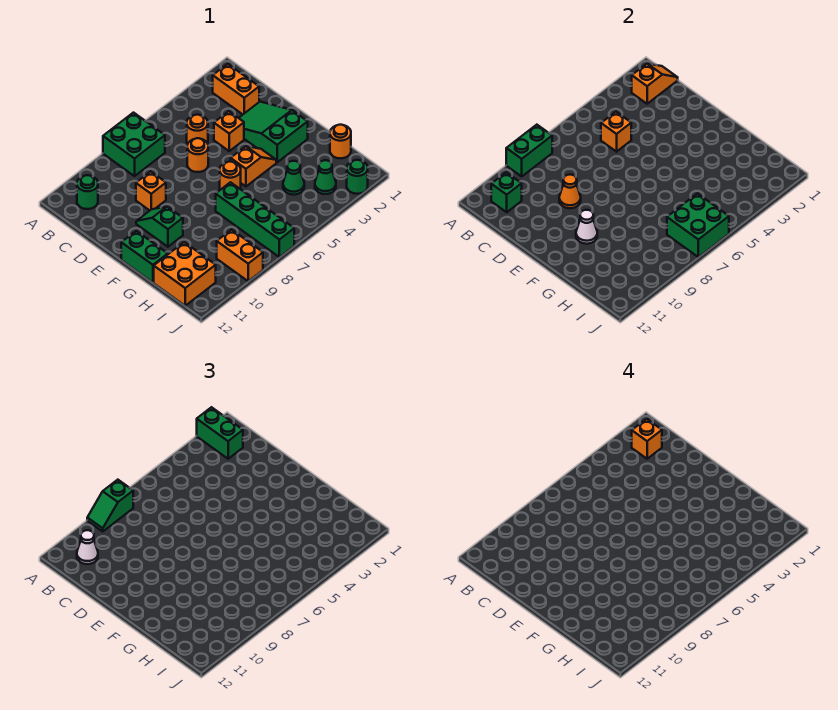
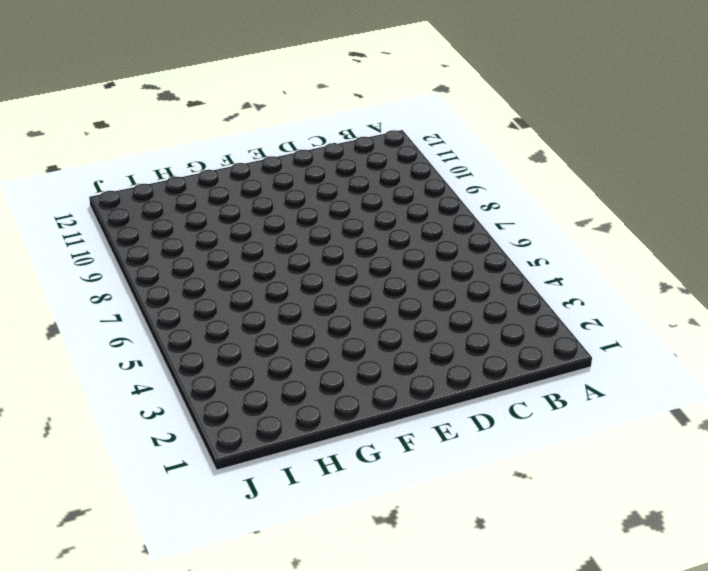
none -> green 2x2 brick [103,113,165,176]
none -> orange 1x2 brick [213,64,259,114]
none -> green 1x1 round brick [77,175,98,209]
none -> orange 1x1 round brick [187,115,208,144]

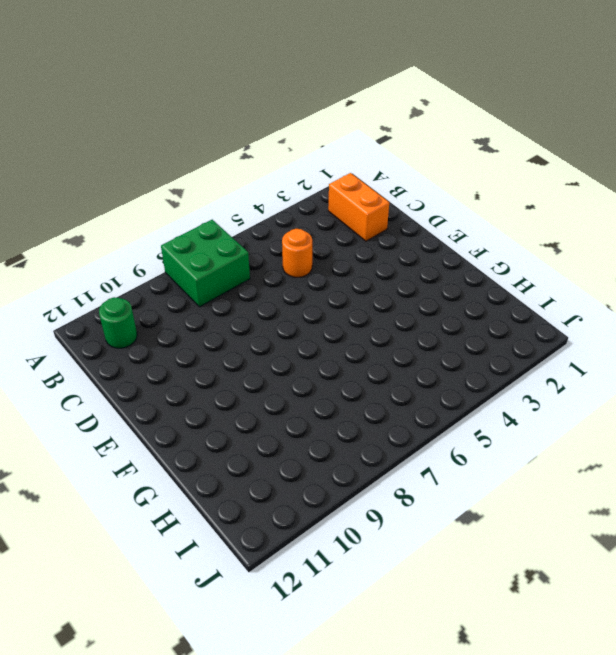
none -> green 2x3 slope [239,102,308,162]
none -> orange 1x1 brick [214,111,244,151]
none -> orange 1x1 round brick [187,138,208,172]
none -> orange 1x1 brick [136,172,166,210]

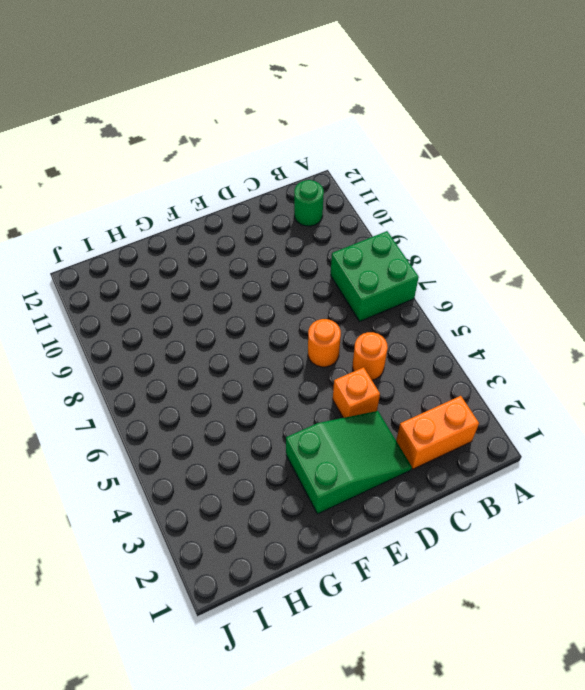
none -> orange 1x1 brick [136,172,166,210]
none -> green 1x2 slope [136,207,183,247]
none -> orange 1x2 slope [231,146,276,186]
none -> orange 1x1 round brick [220,162,241,190]

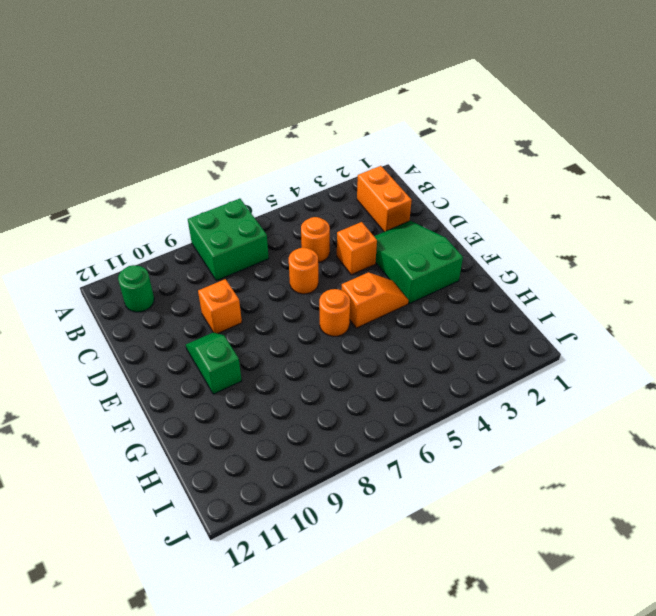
none -> green 1x2 brick [121,231,168,282]
none -> green 1x4 brick [216,182,294,257]
none -> orange 1x1 round brick [330,125,351,158]
none -> green 1x1 cone [283,161,304,195]

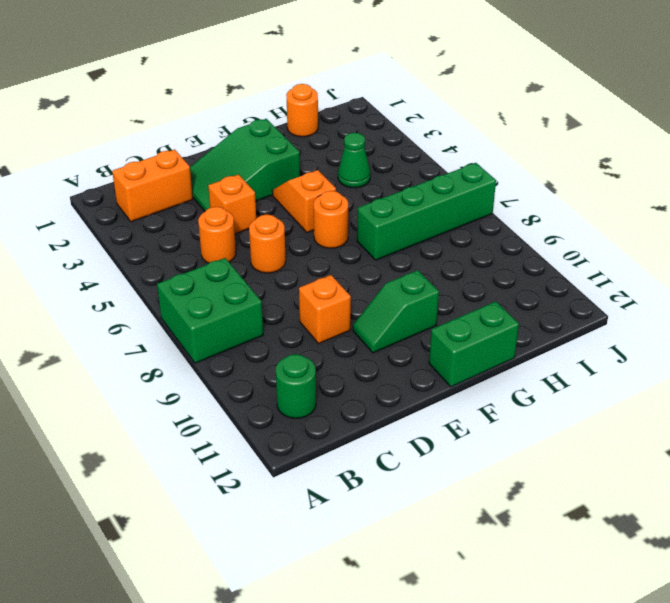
none -> orange 2x2 brick [154,242,216,306]
none -> green 1x1 cone [315,160,336,194]
none -> orange 1x2 brick [217,230,263,281]
none -> green 1x1 round brick [347,160,368,194]

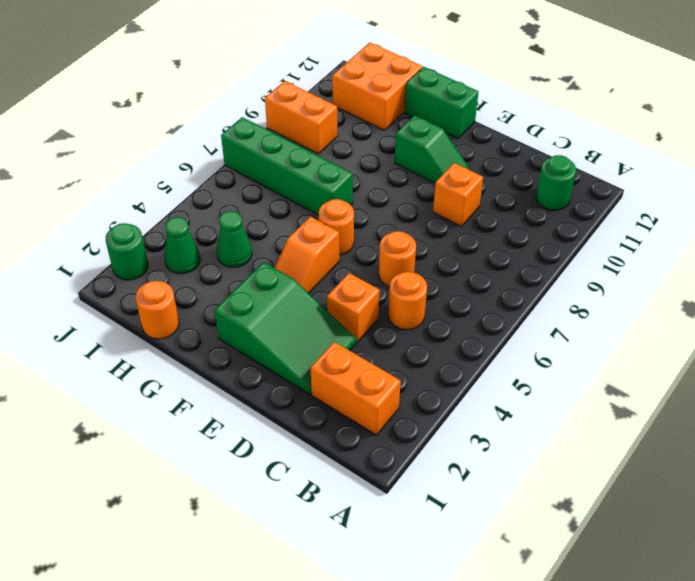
none -> green 2x2 brick [103,113,165,176]
none -> green 1x2 brick [506,125,552,176]
none -> orange 1x2 slope [632,64,678,104]
none -> green 1x1 brick [491,172,522,212]

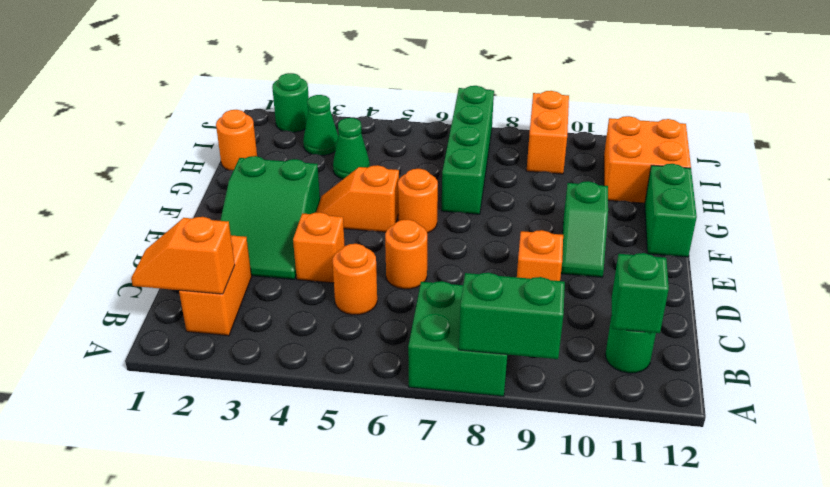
none -> orange 1x1 brick [601,112,631,152]
none -> orange 1x1 cone [559,175,581,208]
none -> white 1x1 cone [576,210,597,244]
none -> green 2x2 brick [667,194,729,257]

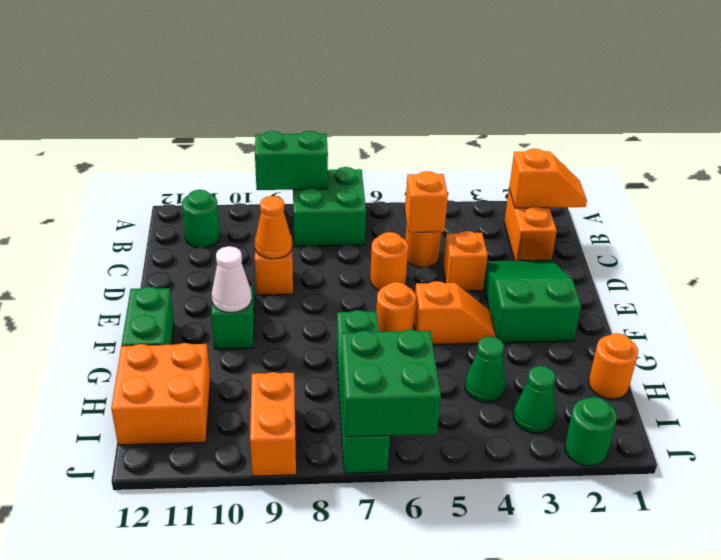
none -> green 1x1 brick [491,172,522,212]
none -> green 1x2 brick [197,407,243,459]
none -> green 1x2 slope [87,480,133,531]
none -> white 1x1 cone [77,530,98,564]

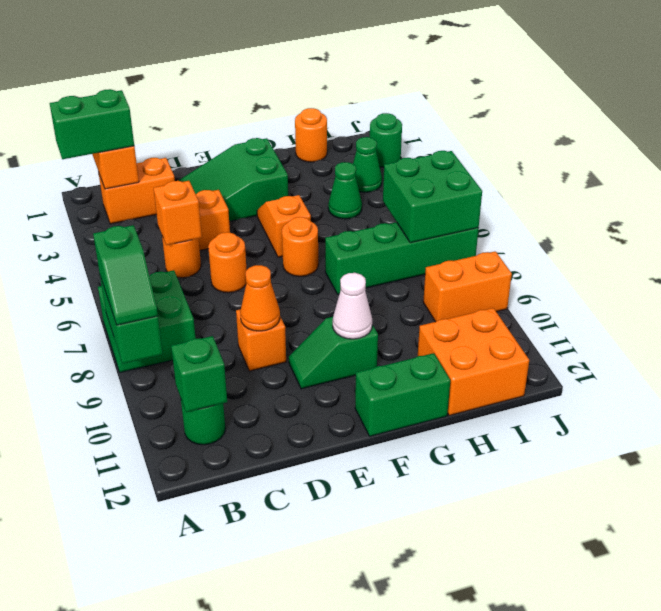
none -> white 1x1 cone [77,530,98,564]
none -> orange 1x1 brick [632,419,662,459]

